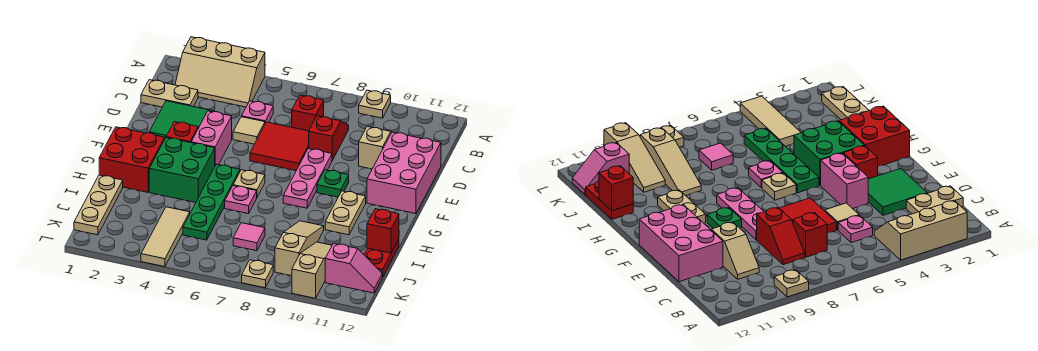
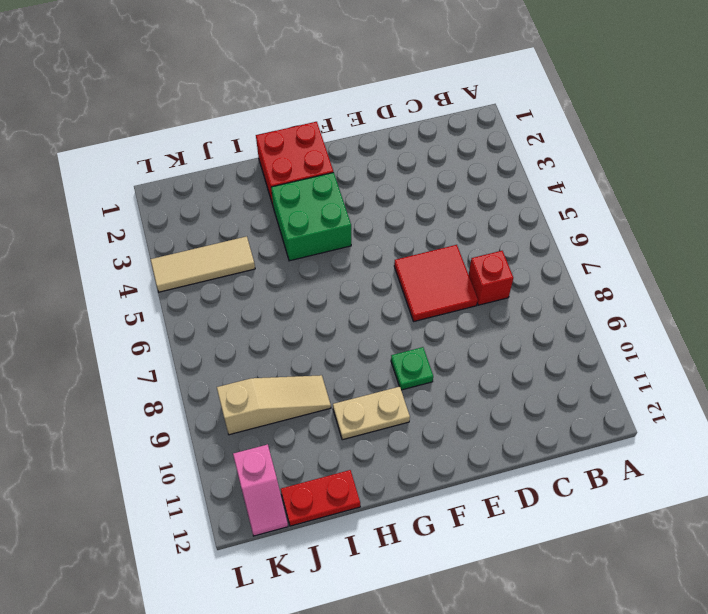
none -> tan 2x3 slope [175,37,265,107]
none -> tan 1x1 plate [359,90,391,118]
none -> tan 1x2 plate [141,80,198,107]
none -> pink 1x1 plate [242,101,273,123]

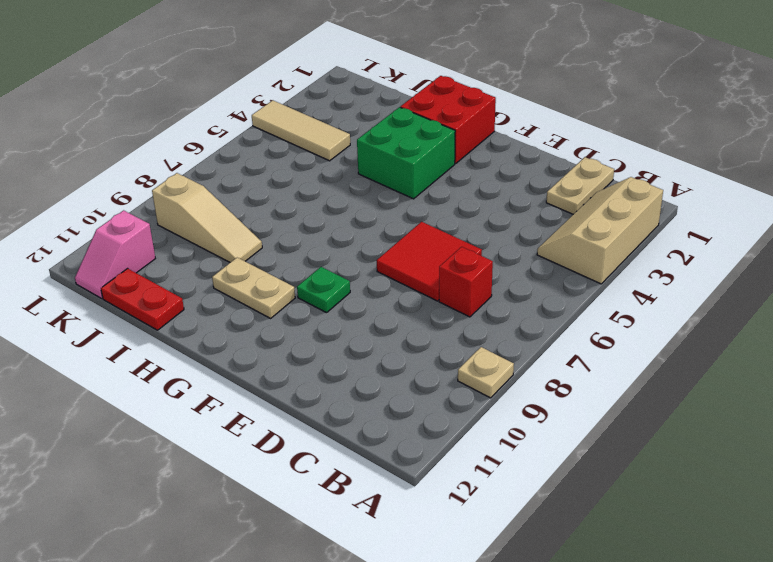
none -> pink 1x1 plate [242,101,273,123]
none -> red 1x2 slope [309,116,349,160]
none -> tan 1x2 slope [359,127,392,169]
none -> green 2x2 tile [149,101,215,138]

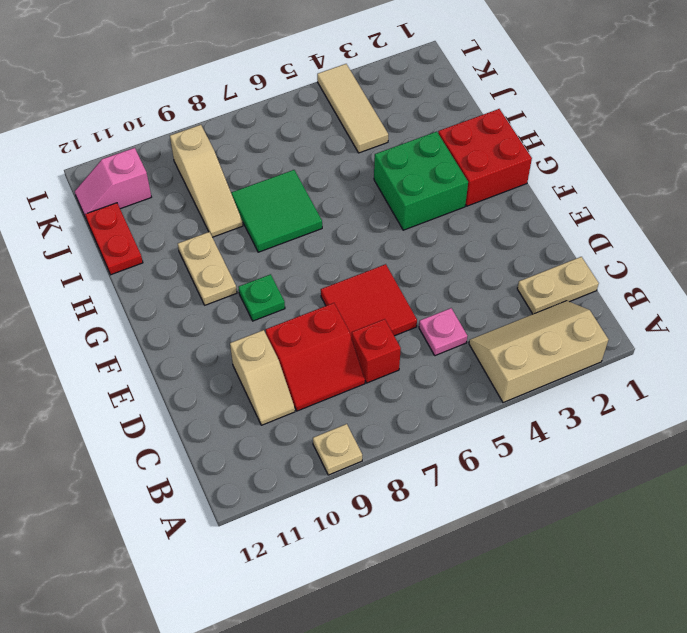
red 2x2 slope [266,303,365,411] -> red 1x2 slope [309,116,349,160]
green 2x2 tile [231,170,322,252] -> green 2x2 tile moved to [149,101,215,138]
none -> tan 1x1 tile [233,117,265,144]
none -> pink 2x3 brick [367,132,441,214]
none -> pink 1x2 brick [191,111,232,165]
none -> pink 1x3 plate [283,148,332,208]

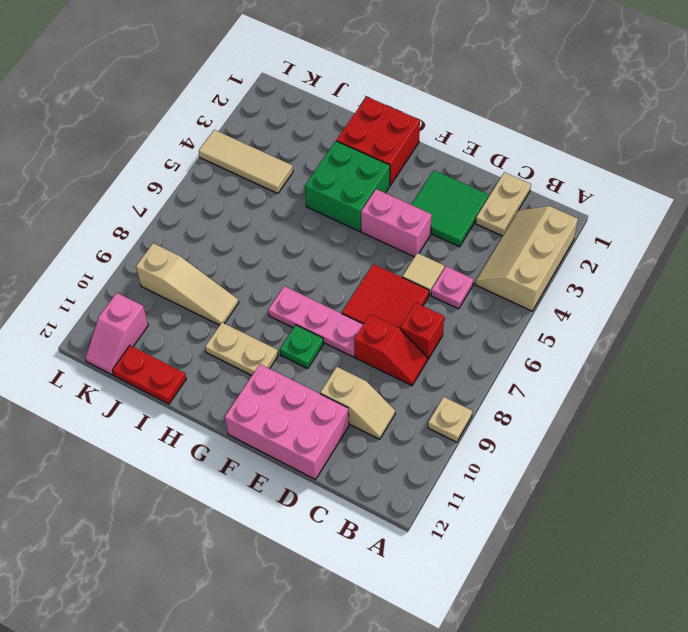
none -> red 1x1 brick [166,122,198,143]
none -> green 1x4 plate [183,164,240,240]
none -> tan 1x1 plate [233,170,265,197]
none -> pink 1x1 plate [225,186,257,214]

